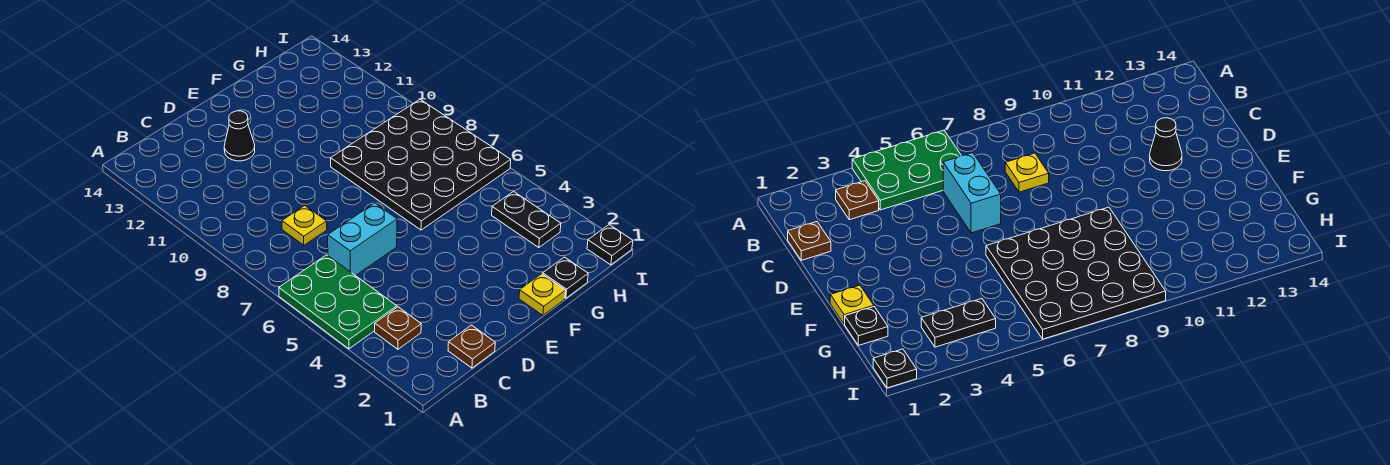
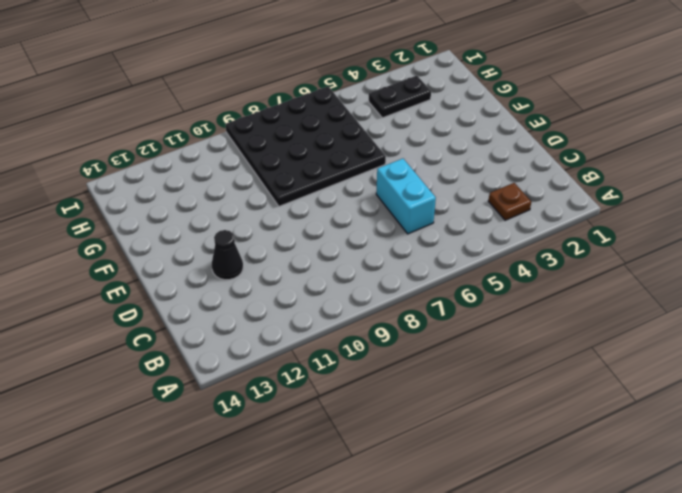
none -> green 2x3 plate [279,255,397,349]
none -> brown 1x1 plate [448,325,495,368]

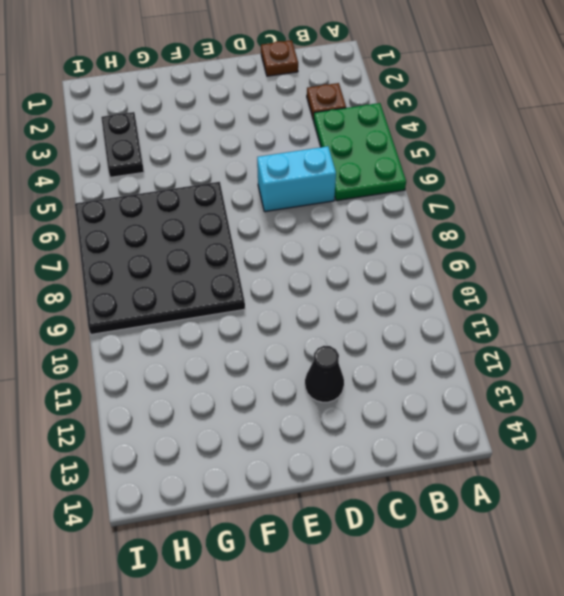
none -> yellow 1x1 plate [282,206,327,245]
none -> yellow 1x1 plate [519,274,566,315]

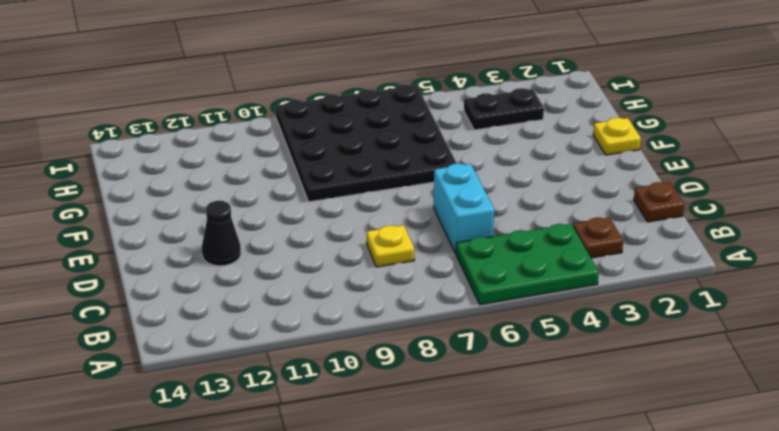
none -> black 1x1 plate [543,257,588,298]
none -> black 1x1 plate [587,225,633,265]

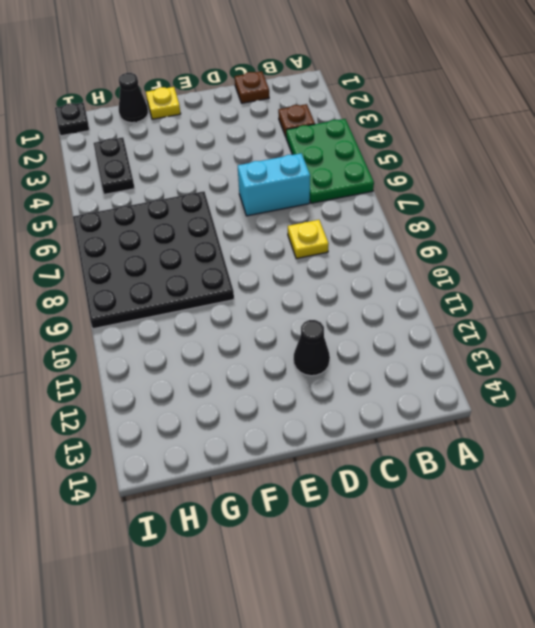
black 1x1 cone [119,73,148,123] -> black 1x1 plate [543,257,588,298]

